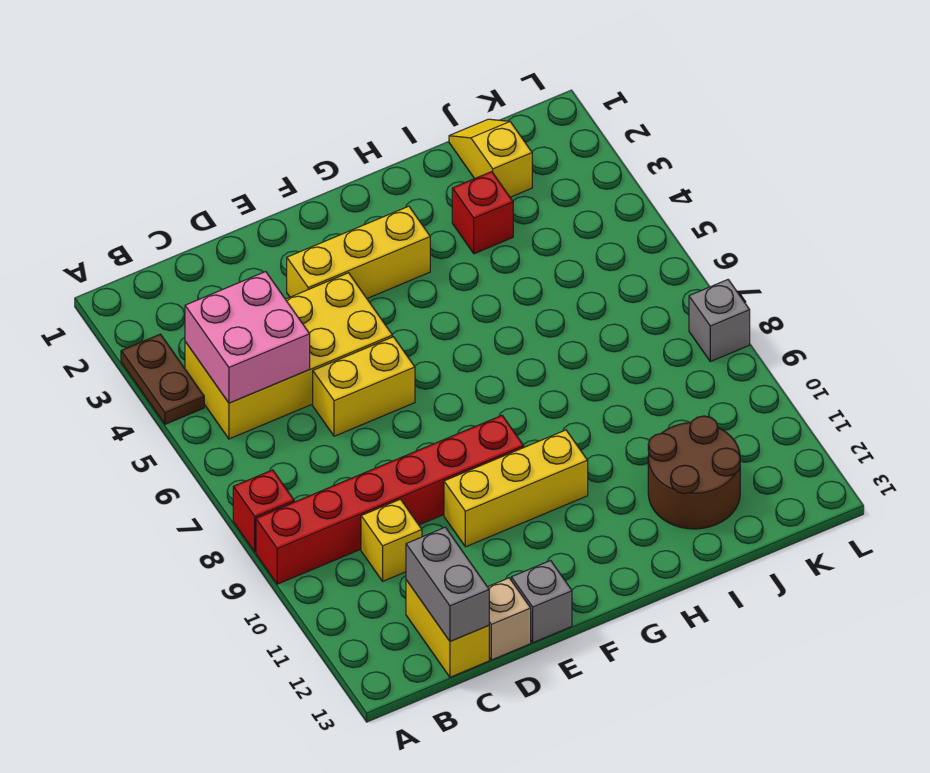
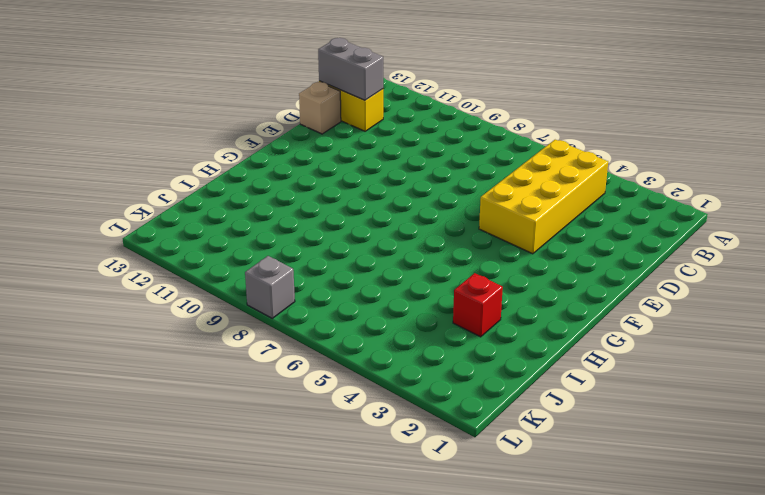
none -> brown 1x2 plate [121,334,204,424]
none -> red 1x1 brick [233,470,294,552]
none -> red 1x6 brick [256,416,524,584]

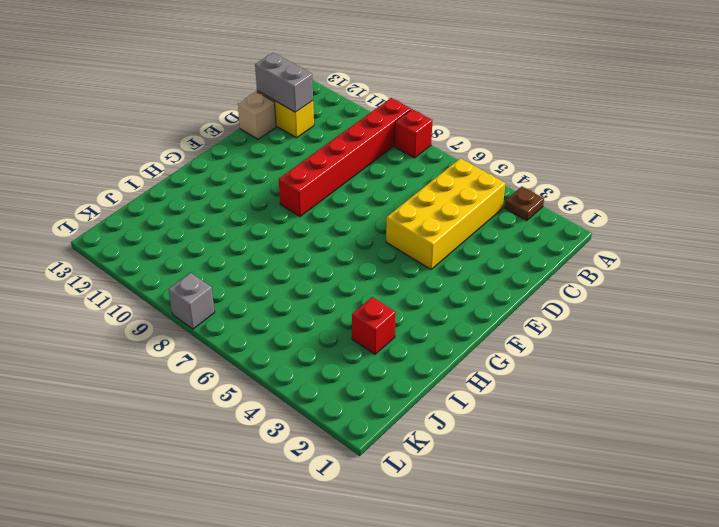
brown 1x1 plate [505,187,544,221] -> brown 1x2 plate [121,334,204,424]
none -> yellow 1x1 brick [361,499,422,581]
none -> yellow 1x2 brick [313,337,415,436]
none -> yellow 1x3 brick [287,206,430,298]

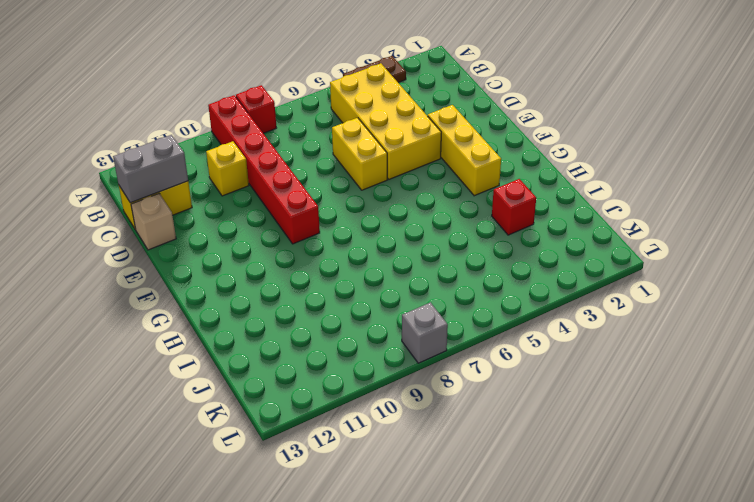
none -> yellow 1x3 brick [444,430,588,547]
none -> grey 1x1 brick [511,561,572,643]
none -> brown 2x2 round brick [648,416,740,529]

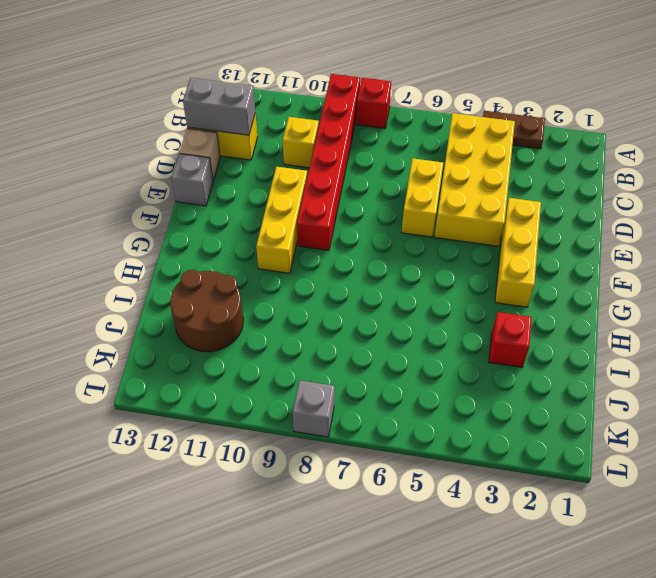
none -> yellow 1x2 slope [449,119,532,197]
none -> pink 2x2 brick [185,272,310,403]

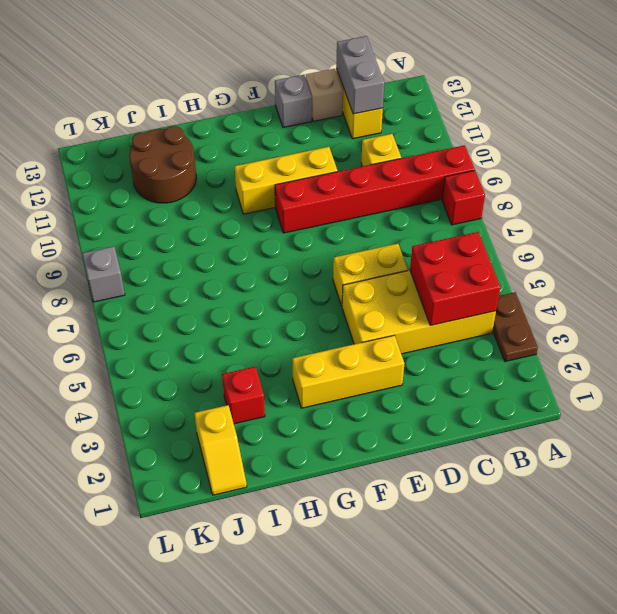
red 2x2 brick [410,232,500,326] -> pink 2x2 brick [185,272,310,403]

